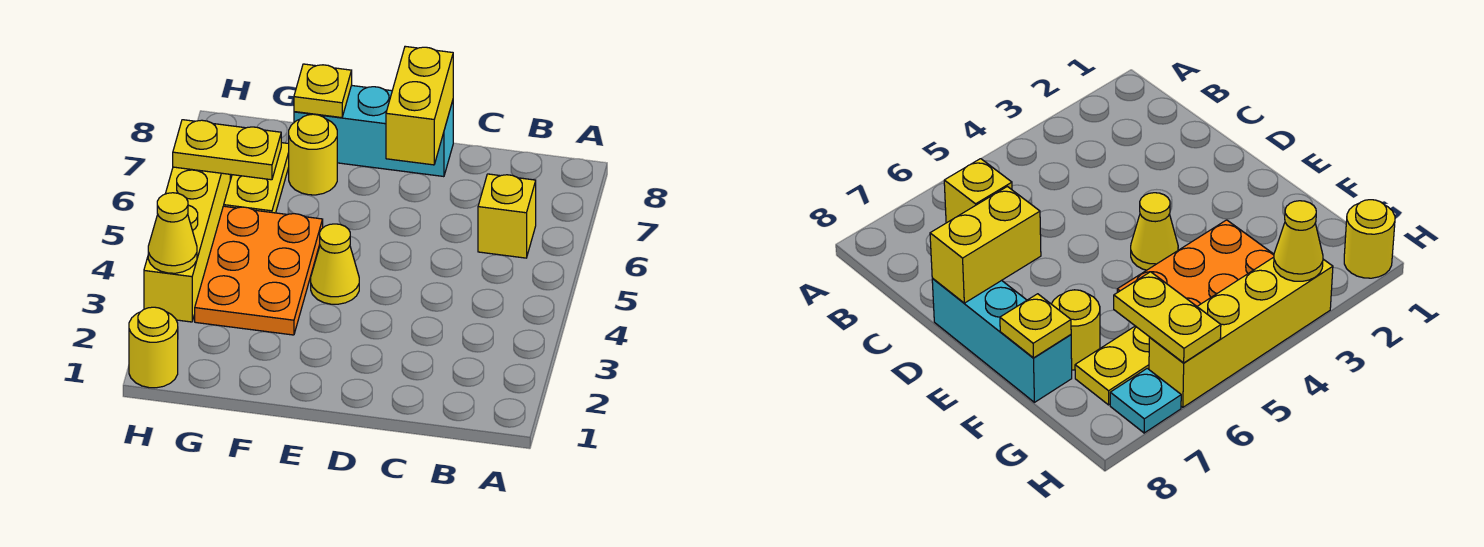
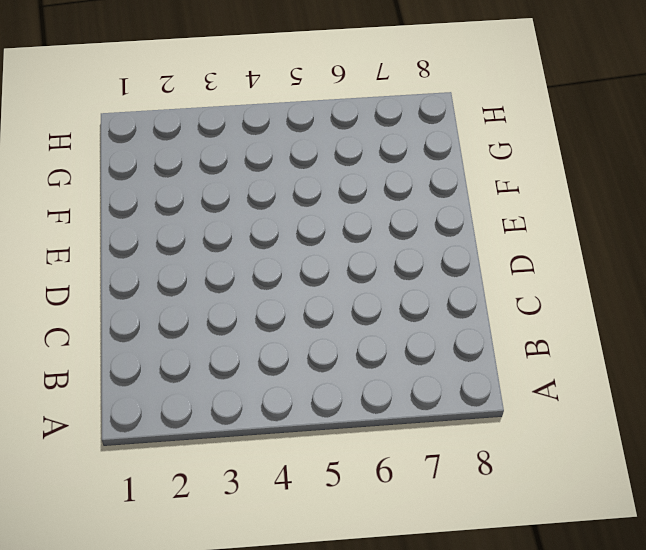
none -> yellow 1x1 brick [478,174,536,258]
none -> cyan 1x3 brick [294,85,453,177]
none -> yellow 1x1 cone [311,224,359,304]

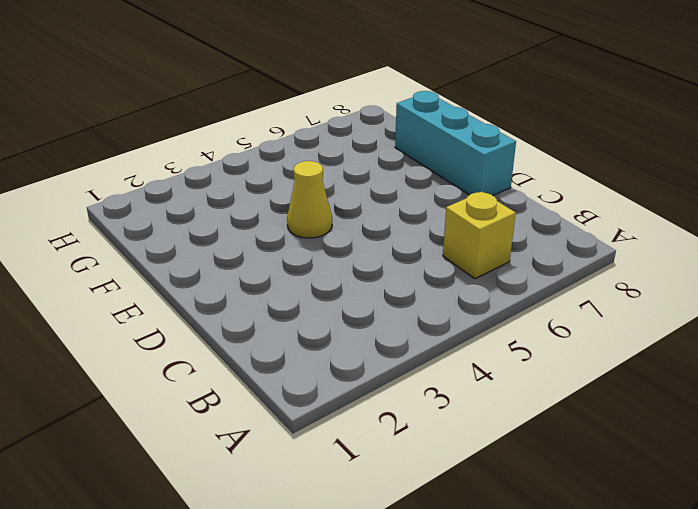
none -> orange 2x3 plate [195,206,323,335]
none -> yellow 1x1 round brick [289,114,337,195]
none -> yellow 1x2 plate [224,143,289,213]

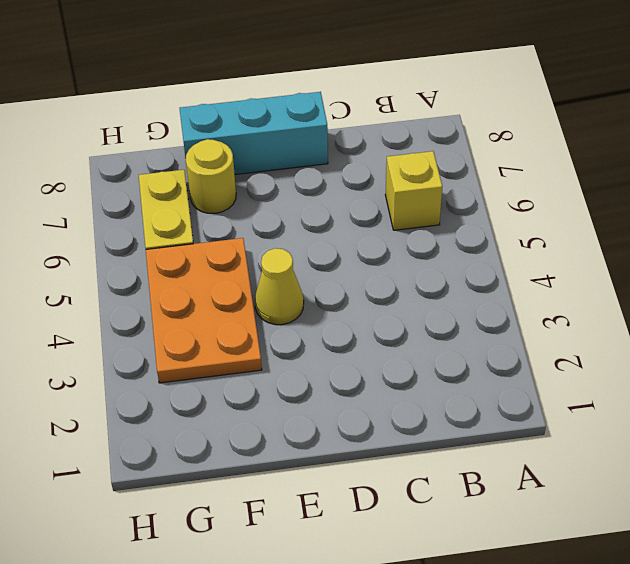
none -> yellow 1x1 round brick [129,307,178,388]
none -> yellow 1x4 brick [144,167,230,322]
none -> cyan 1x1 plate [1110,368,1181,433]

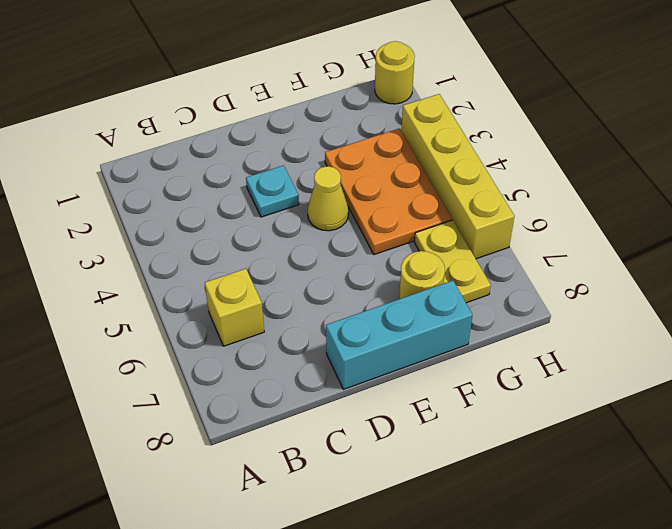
cyan 1x1 plate [246,165,299,217] -> cyan 1x1 plate moved to [1110,368,1181,433]
none -> yellow 1x2 brick [386,46,453,165]
none -> yellow 1x1 plate [294,64,352,118]
none -> yellow 1x2 plate [173,120,281,180]

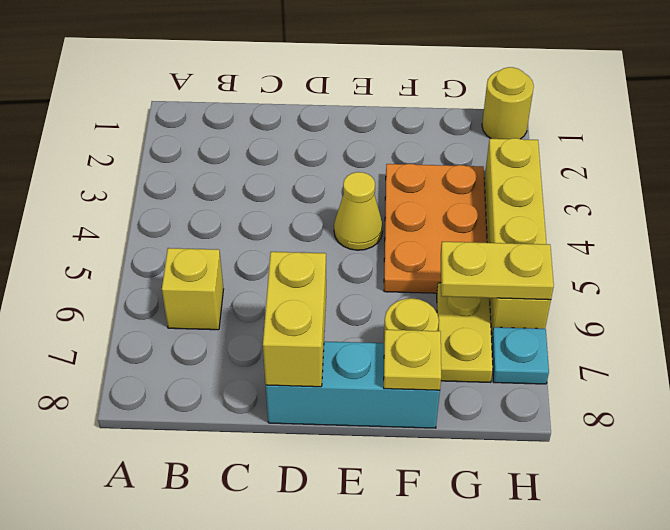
none -> yellow 1x1 cone [148,193,197,273]

